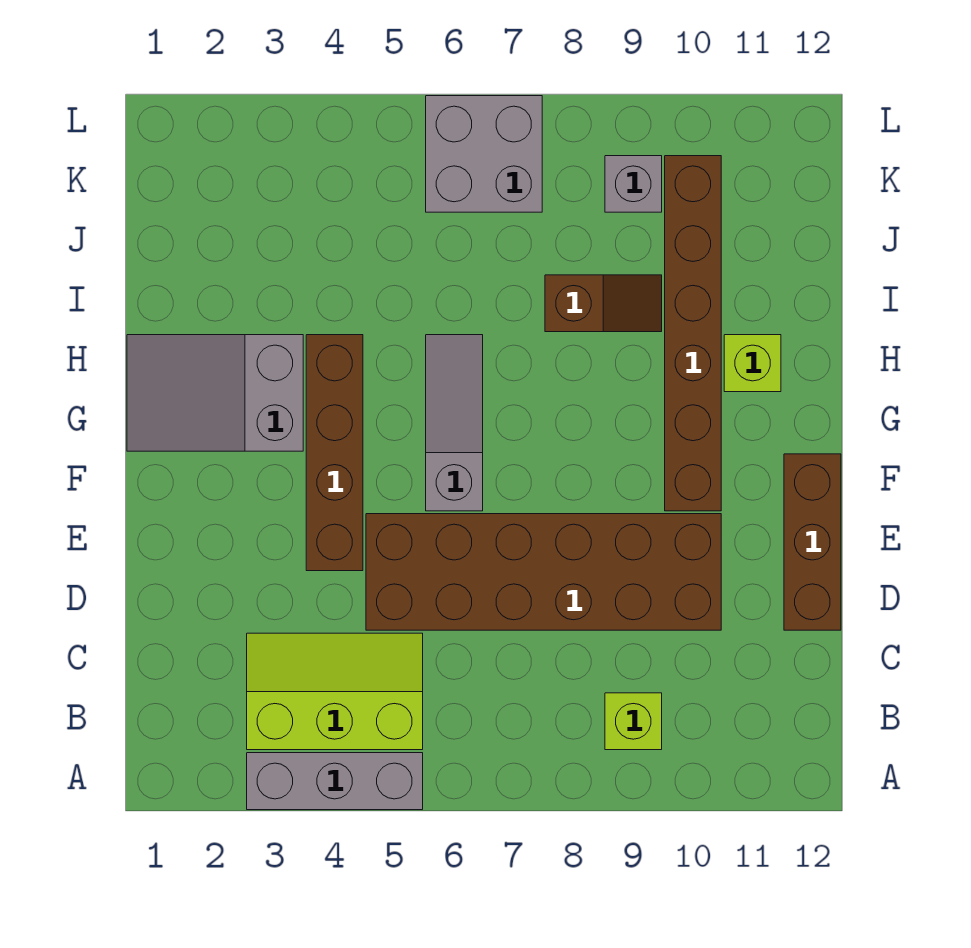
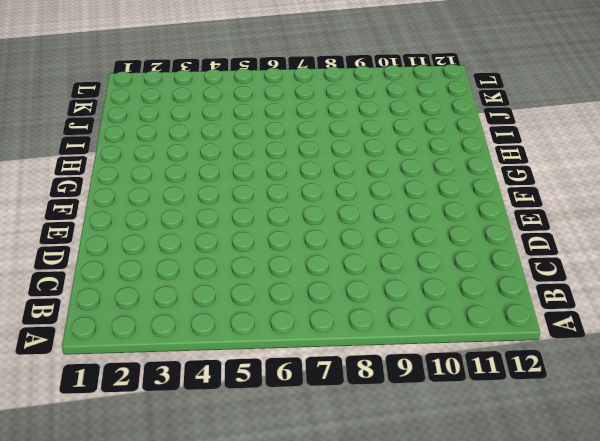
none -> grey 1x3 brick [247,753,423,810]
none -> lime 2x3 slope [247,633,423,750]
none -> lime 1x1 brick [605,693,662,750]

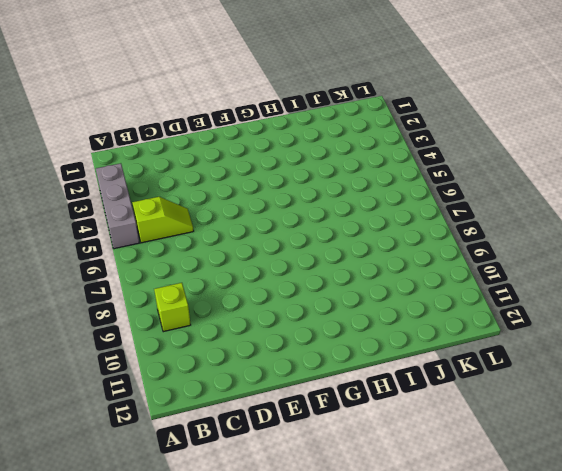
lime 1x2 slope [132,197,194,243] -> lime 2x3 slope [247,633,423,750]
none -> brown 2x6 brick [366,514,721,630]
none -> brown 1x3 brick [784,454,841,630]
none -> brown 1x4 brick [306,335,363,571]

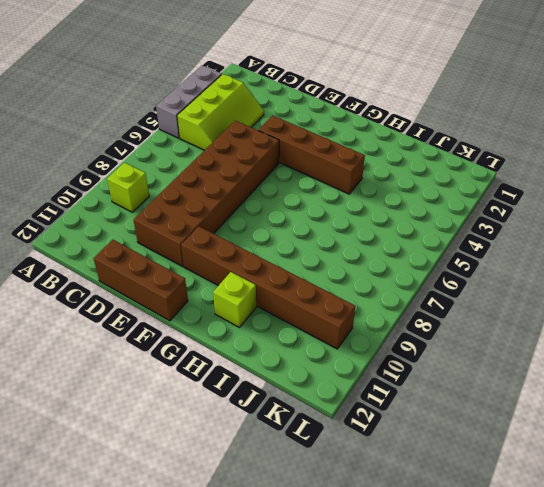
none -> grey 1x3 slope [426,335,483,511]
none -> grey 2x3 slope [127,335,303,451]
none -> brown 1x2 slope [545,275,662,332]

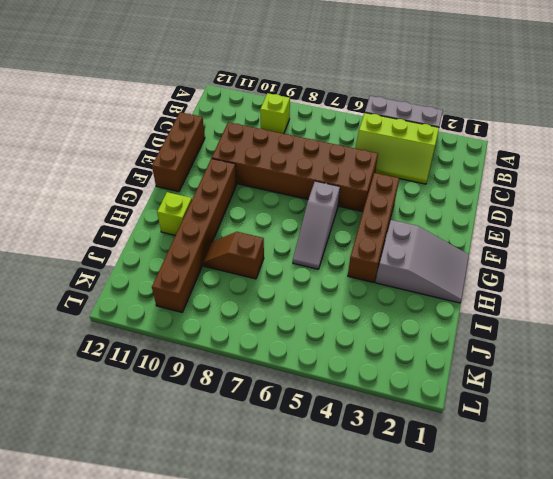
none -> grey 2x2 brick [426,96,542,212]
none -> grey 1x1 brick [605,156,662,212]

